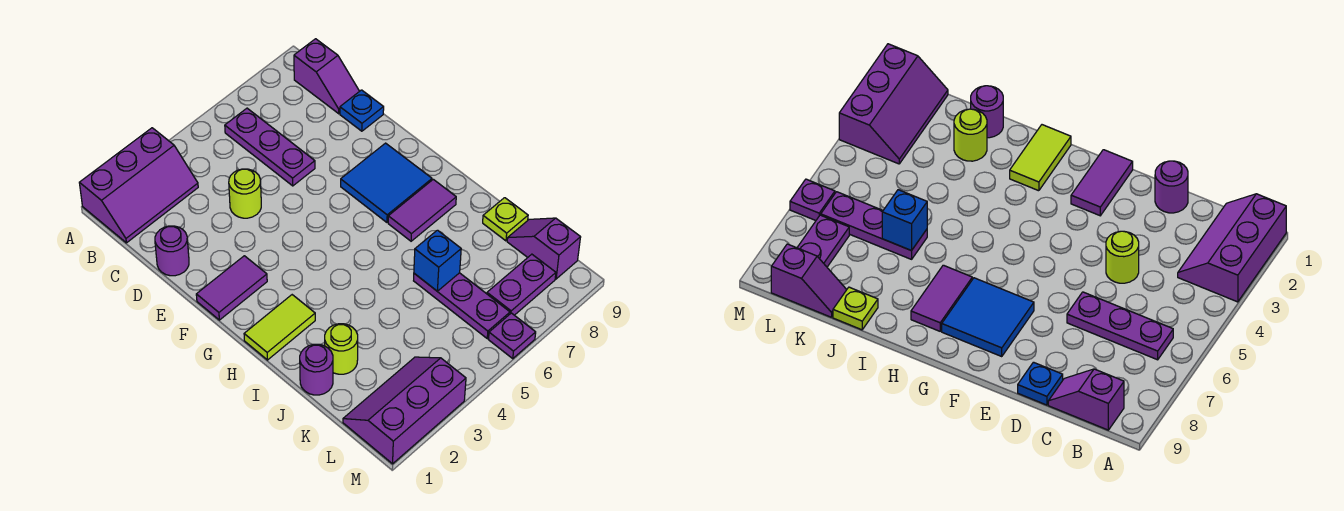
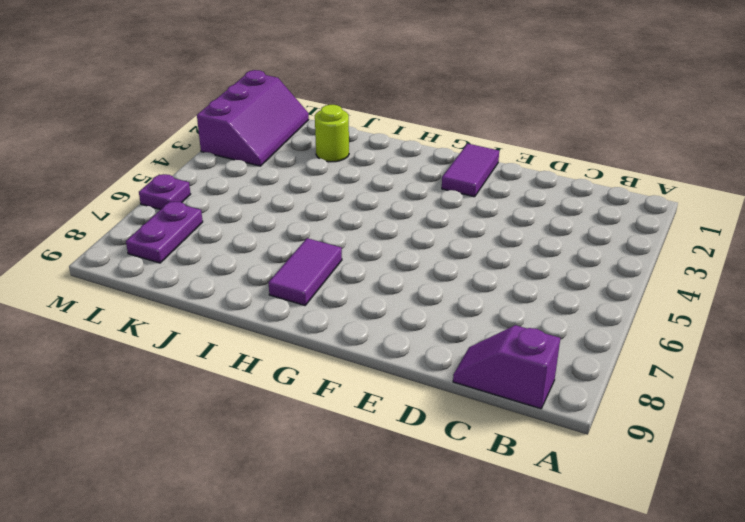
none -> purple 2x3 slope [79,128,198,243]
none -> purple 1x3 plate [225,108,315,186]
none -> purple 1x1 round brick [155,226,189,276]

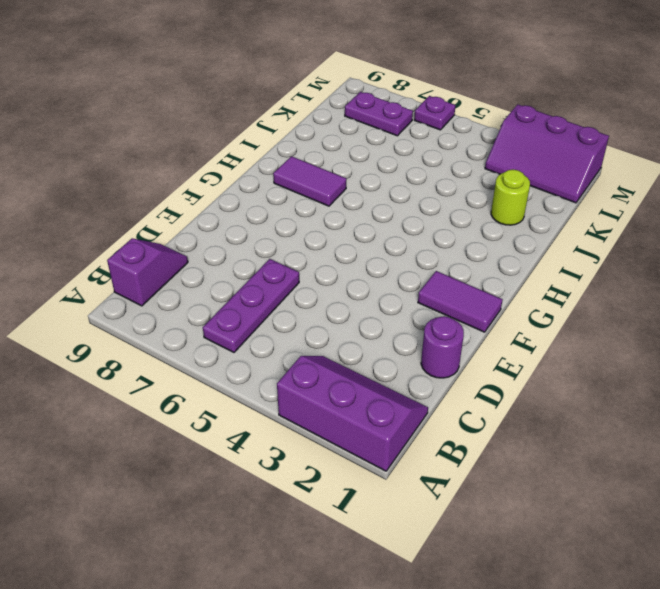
none -> lime 1x1 round brick [229,169,261,218]
none -> blue 1x1 plate [340,90,384,131]
none -> blue 2x2 tile [341,143,432,222]

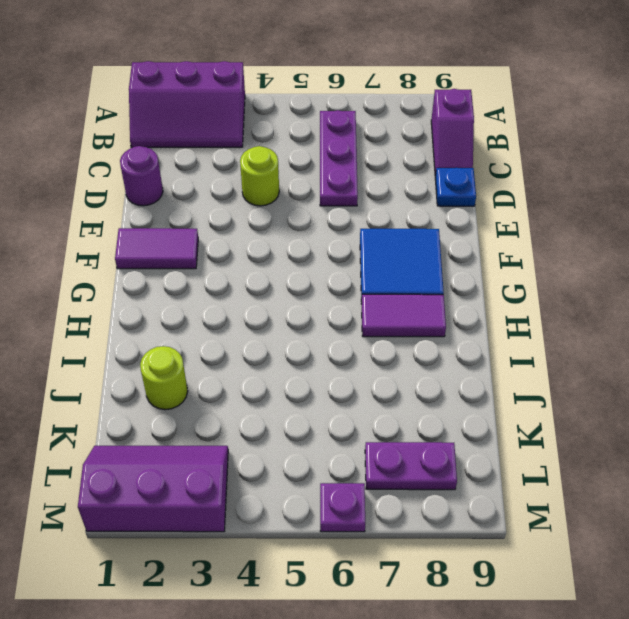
none -> lime 1x2 tile [244,295,315,360]
none -> purple 1x1 round brick [300,344,333,395]
none -> purple 1x3 plate [414,273,510,338]

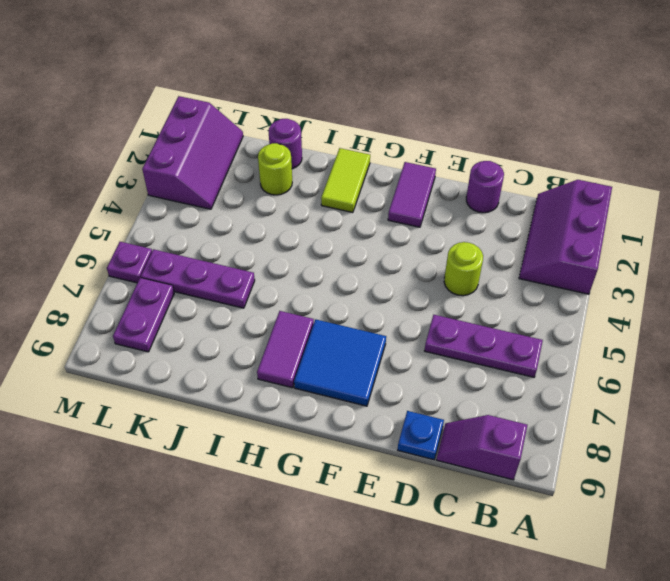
none -> lime 1x1 plate [483,198,528,241]
none -> purple 1x2 slope [507,218,581,279]
none -> blue 1x1 brick [414,230,461,291]

